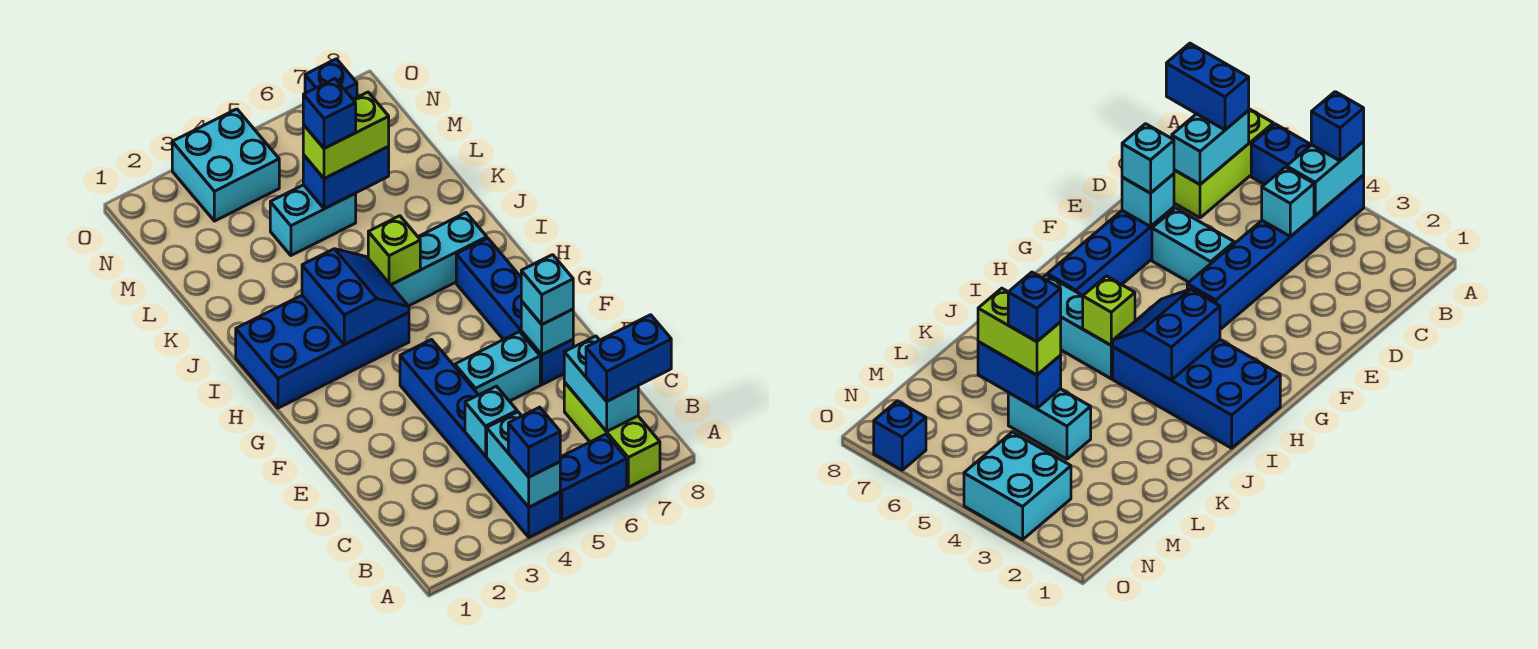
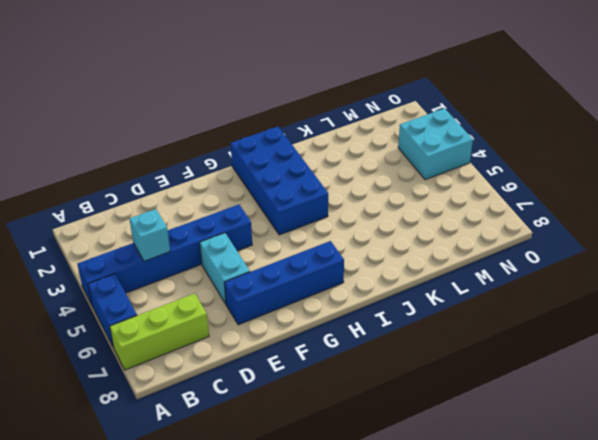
none -> cyan 1x3 brick [391,213,487,306]
none -> cyan 1x2 brick [270,185,356,255]
none -> blue 1x1 brick [305,59,357,99]

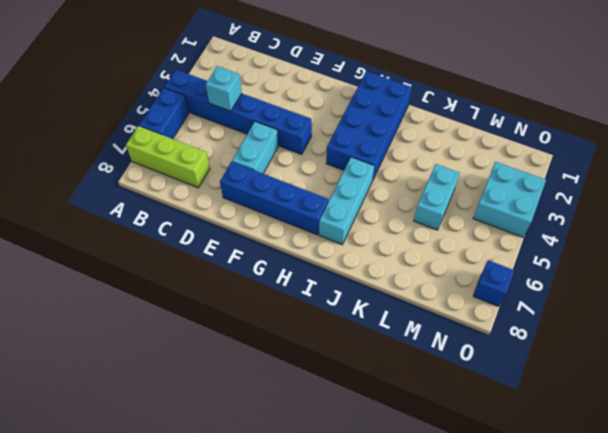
none -> cyan 1x2 brick [487,412,560,507]
none -> cyan 1x2 brick [564,336,638,431]
none -> cyan 1x1 brick [521,301,573,355]

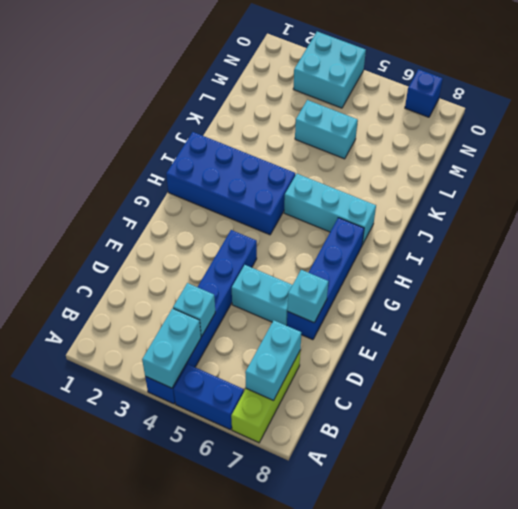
none -> blue 2x2 slope [302,249,409,345]
none -> lime 1x1 brick [368,216,420,285]
none -> blue 1x2 brick [303,147,389,209]

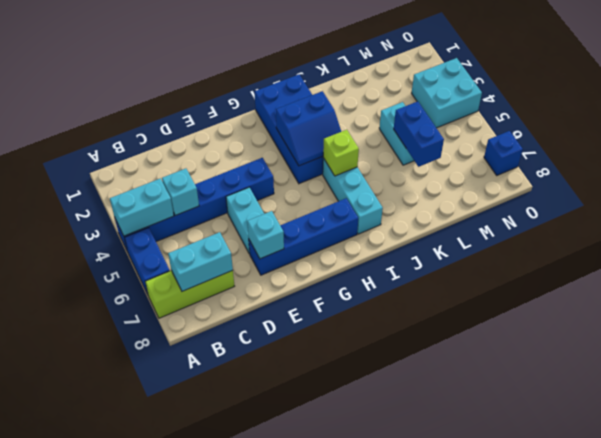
none -> blue 1x1 brick [508,407,560,477]
none -> blue 1x2 brick [586,315,671,401]
none -> cyan 1x1 brick [521,255,573,324]

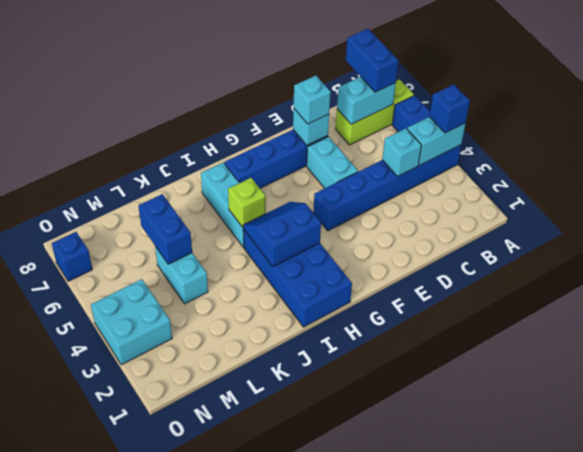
none -> lime 1x2 brick [303,92,389,179]
none -> blue 1x1 brick [303,79,356,148]

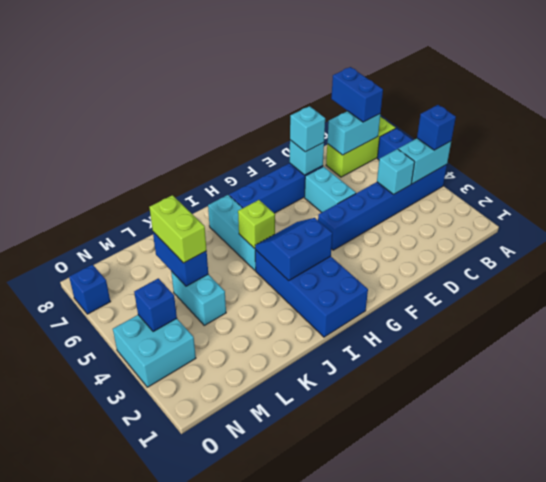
blue 1x1 brick [134,278,177,332] -> blue 1x1 brick moved to [303,79,356,148]

